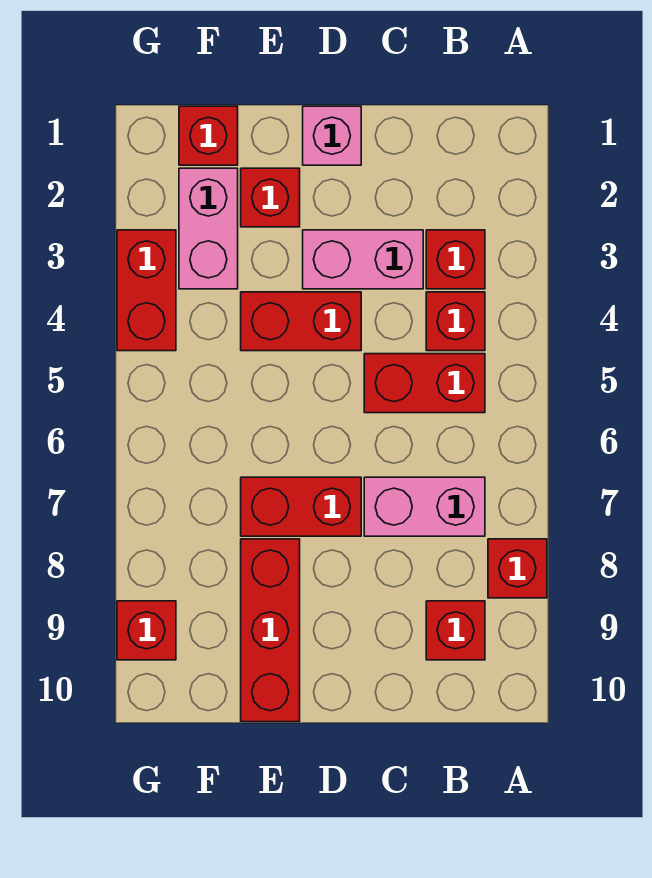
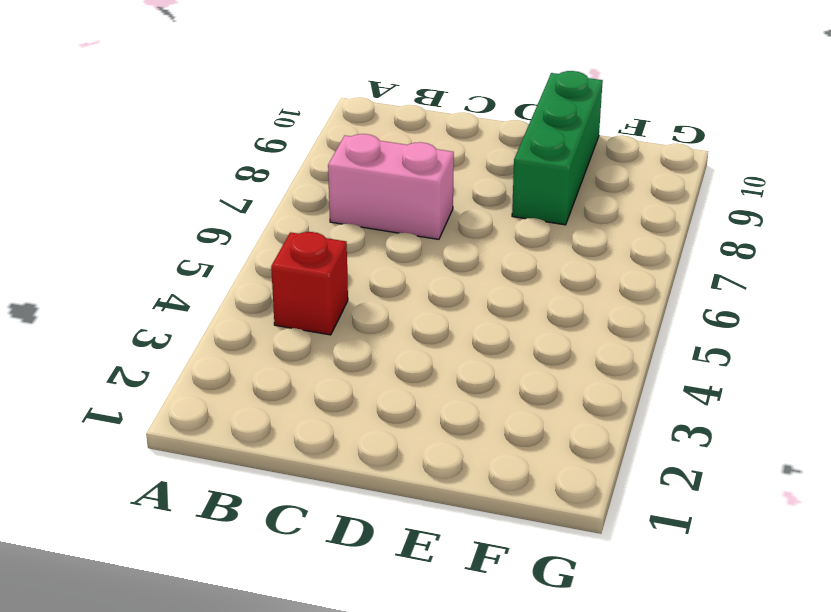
green 1x3 brick [512,71,603,225] -> red 1x3 brick [241,539,300,722]
none -> red 1x1 brick [488,539,547,598]
none -> red 1x1 brick [426,230,485,289]
none -> red 1x2 brick [364,354,485,413]

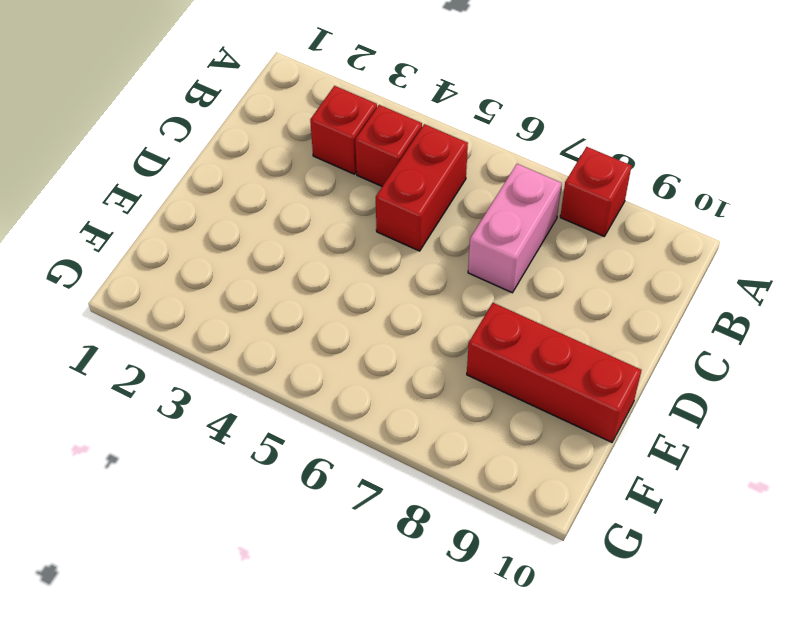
none -> red 1x1 brick [426,601,485,660]
none -> pink 1x2 brick [303,230,423,289]
none -> pink 1x1 brick [303,106,361,165]

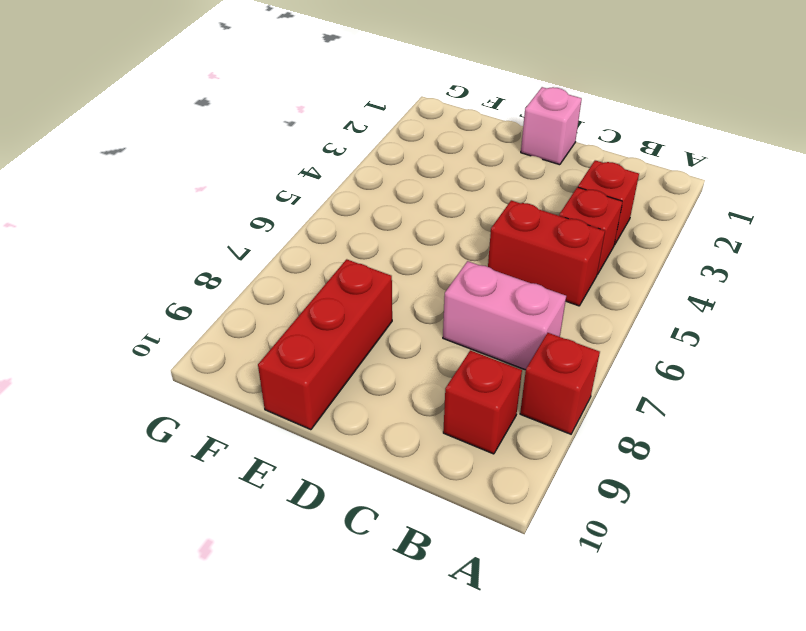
none -> pink 1x2 brick [303,230,423,289]
none -> red 1x2 brick [241,292,361,351]
none -> red 1x2 brick [241,477,361,536]

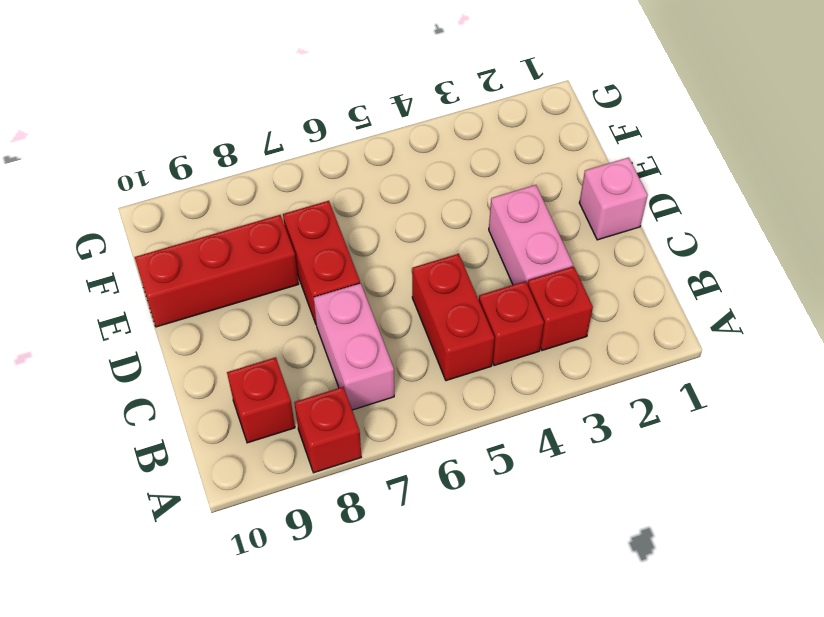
none -> red 1x2 brick [241,292,361,351]
none -> red 1x1 brick [241,168,300,227]
none -> red 1x1 brick [179,106,238,165]

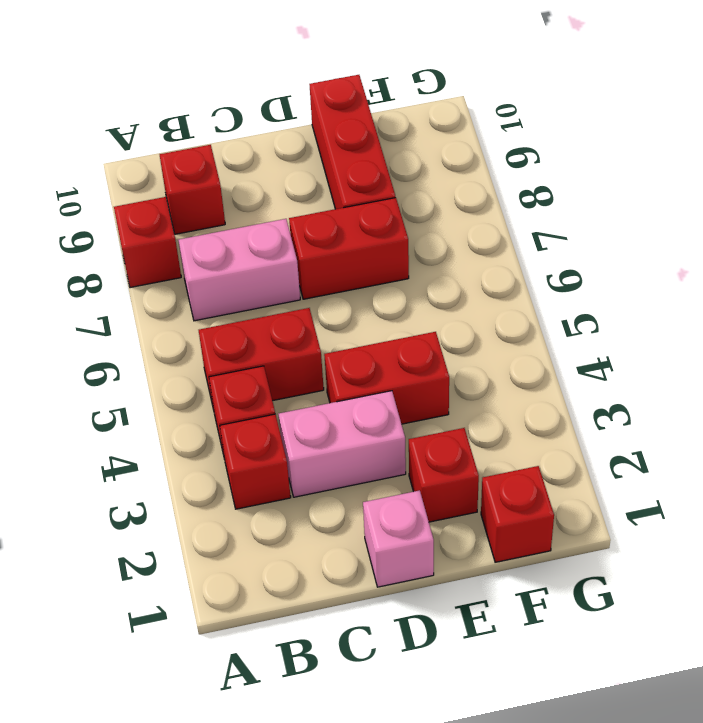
none -> pink 1x2 brick [179,168,238,289]
none -> red 1x2 brick [117,230,176,351]
none -> red 1x1 brick [117,601,176,660]

